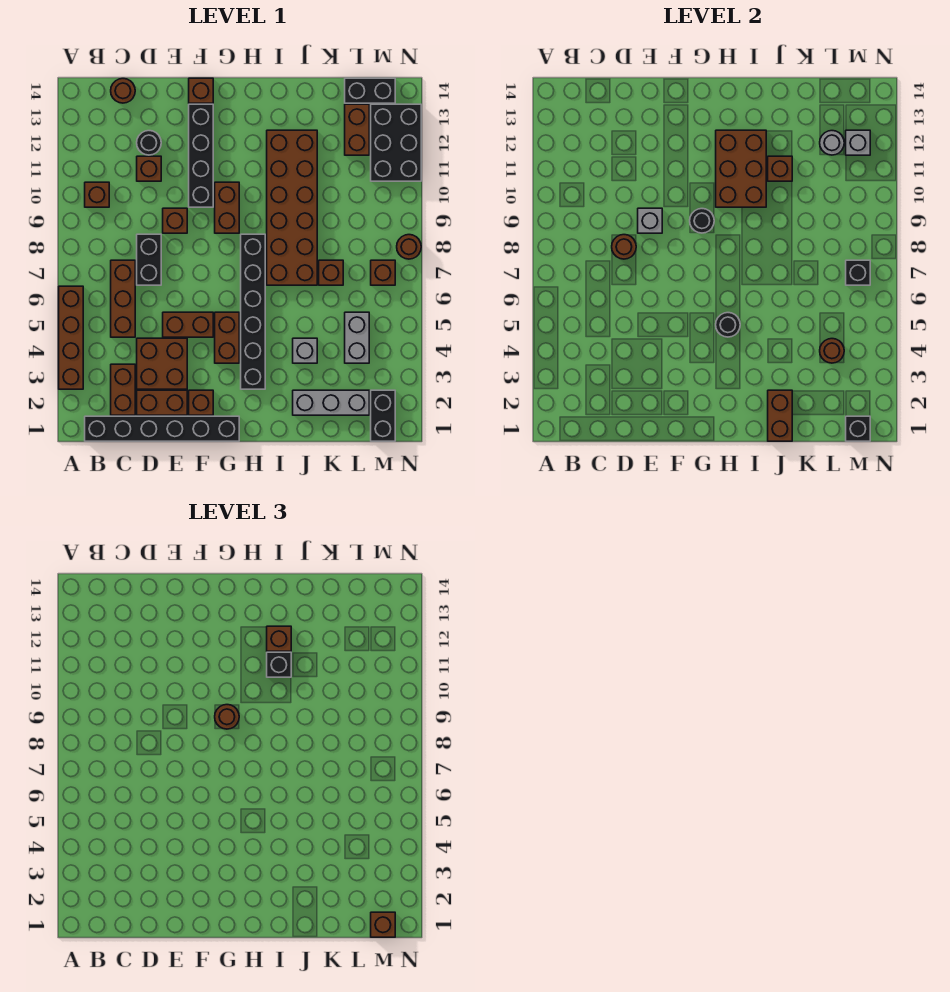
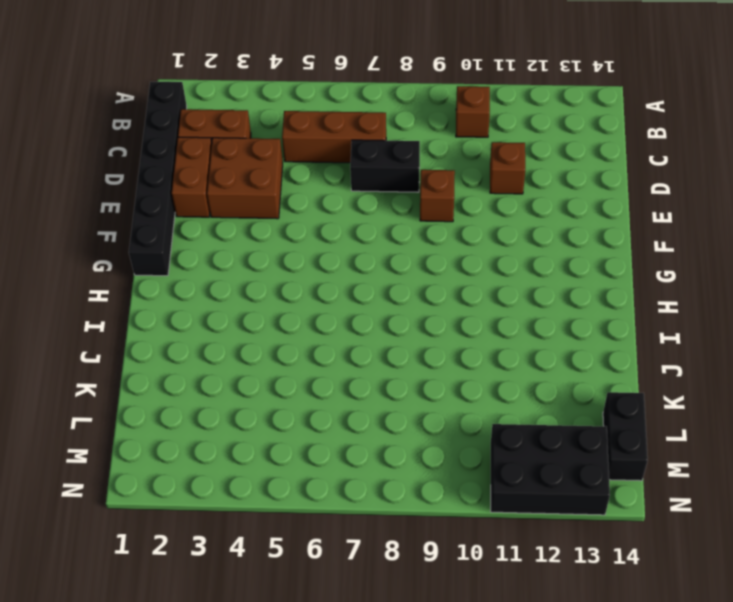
none -> brown 1x4 brick [59,286,83,389]
none -> brown 1x1 round brick [111,79,135,103]
none -> black 1x1 round brick [137,131,161,155]
none -> brown 1x2 brick [163,312,213,337]

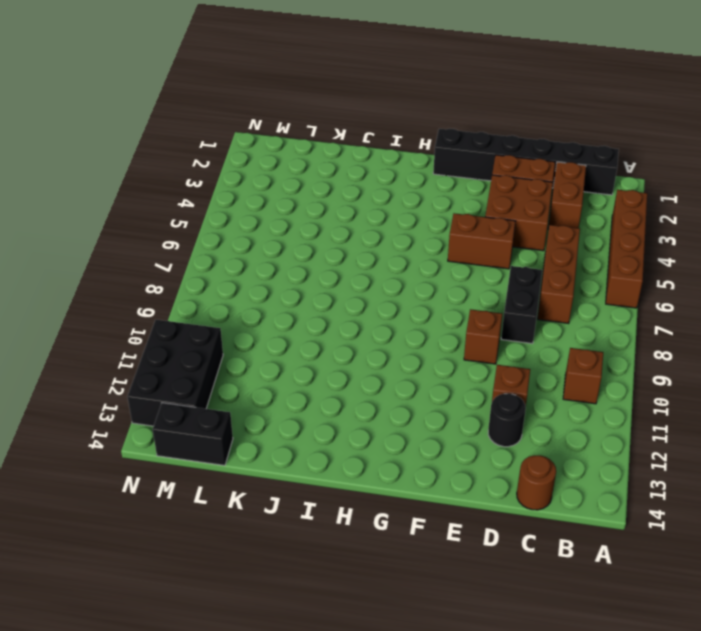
none -> brown 1x1 brick [189,390,213,415]
none -> black 1x4 brick [189,104,213,207]
none -> brown 1x1 brick [189,78,213,103]
none -> brown 1x2 brick [215,312,239,363]

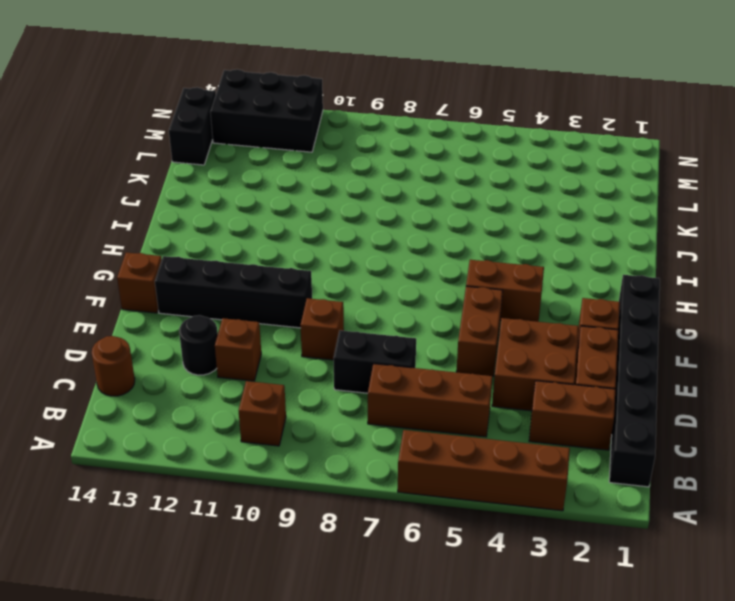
none -> brown 1x2 brick [215,182,239,233]
none -> black 1x6 brick [241,234,265,389]
none -> brown 2x6 brick [267,130,317,285]
none -> grey 1x3 brick [293,390,369,415]

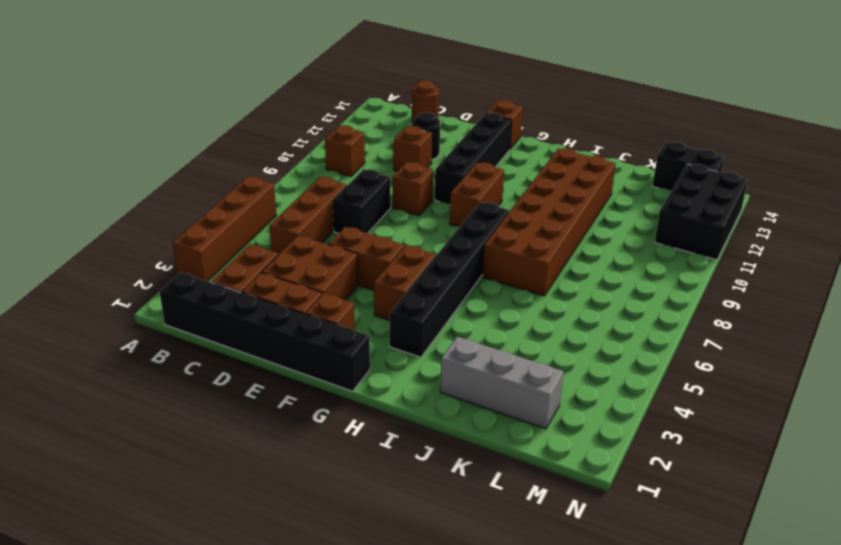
none -> grey 1x1 brick [293,338,317,363]
none -> brown 1x1 brick [319,260,343,285]
none -> grey 1x2 brick [345,312,369,363]
none -> brown 1x2 brick [345,104,369,155]

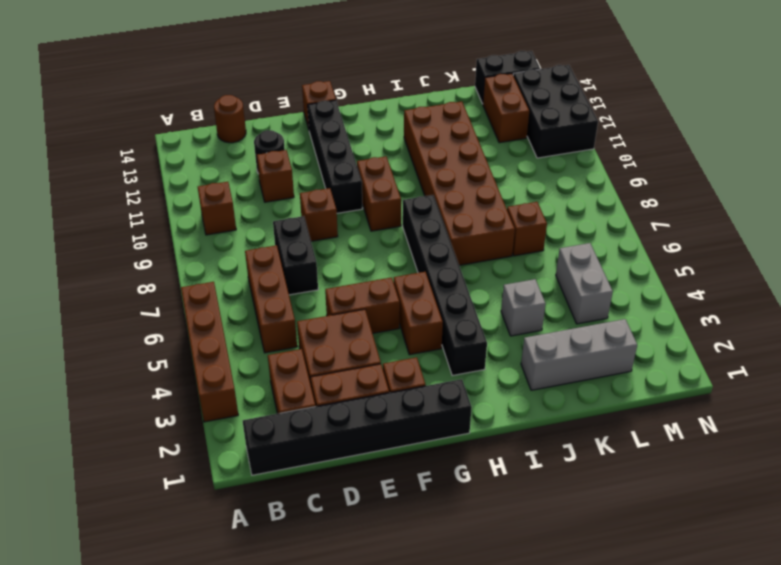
none -> black 1x2 brick [371,390,395,441]
none -> brown 1x1 brick [371,260,395,285]
none -> brown 1x1 round brick [397,235,421,259]
none -> brown 1x1 round brick [612,235,636,259]

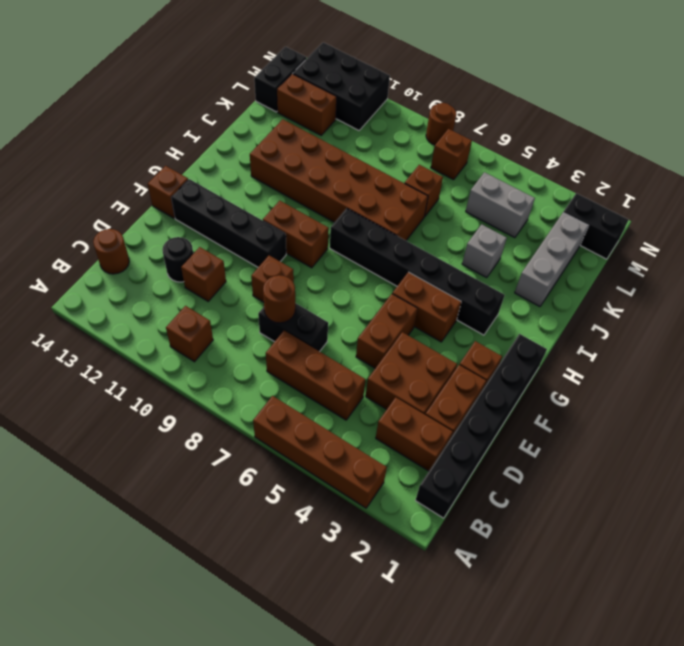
none -> grey 1x1 brick [638,208,662,233]
none -> black 1x1 round brick [690,209,714,233]
none -> black 1x1 round brick [716,313,740,337]
none -> brown 2x3 brick [716,130,766,207]

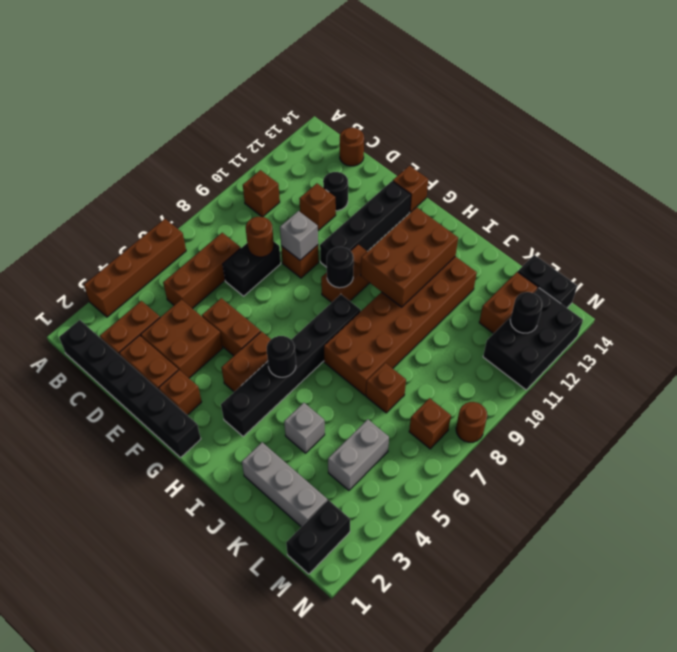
black 1x1 round brick [510,292,543,333] -> grey 1x1 brick [846,130,870,155]
none -> brown 1x2 brick [768,390,792,441]
none -> brown 1x1 brick [768,156,792,181]
none -> brown 1x1 round brick [820,339,844,363]
none -> grey 1x1 round brick [820,131,844,155]

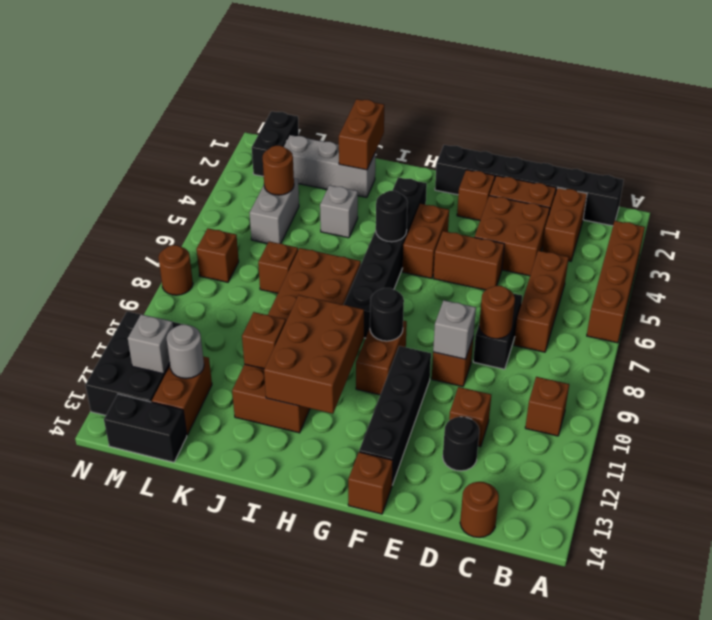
none -> black 1x1 brick [846,416,870,441]
none -> black 1x1 brick [846,260,870,285]
none -> brown 1x1 round brick [215,705,239,729]
none -> black 1x1 brick [267,652,291,677]

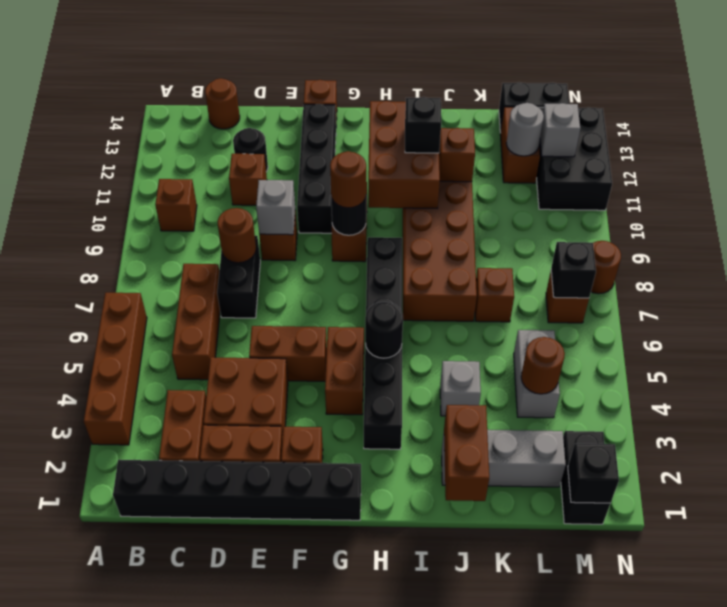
none -> brown 1x1 brick [267,626,291,651]
none -> brown 1x1 brick [371,912,395,937]

